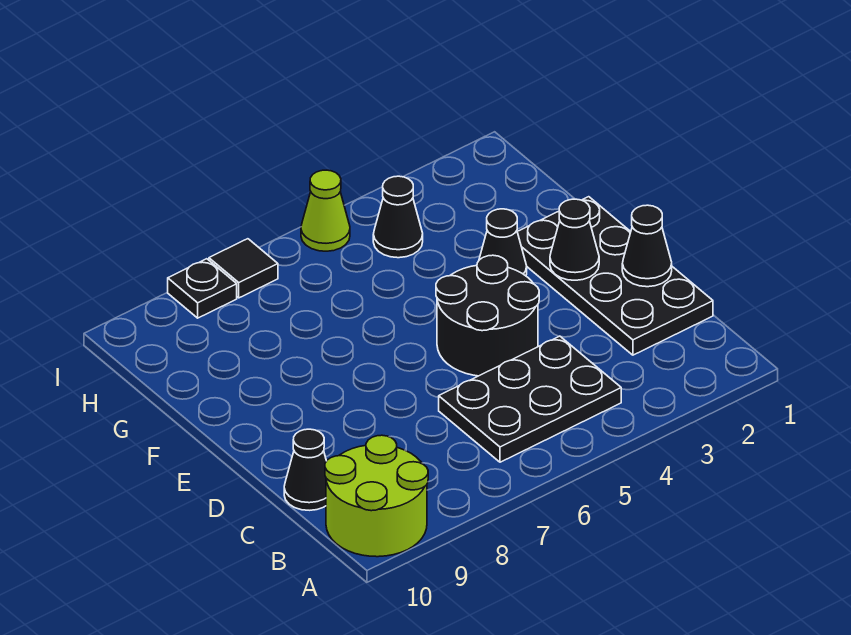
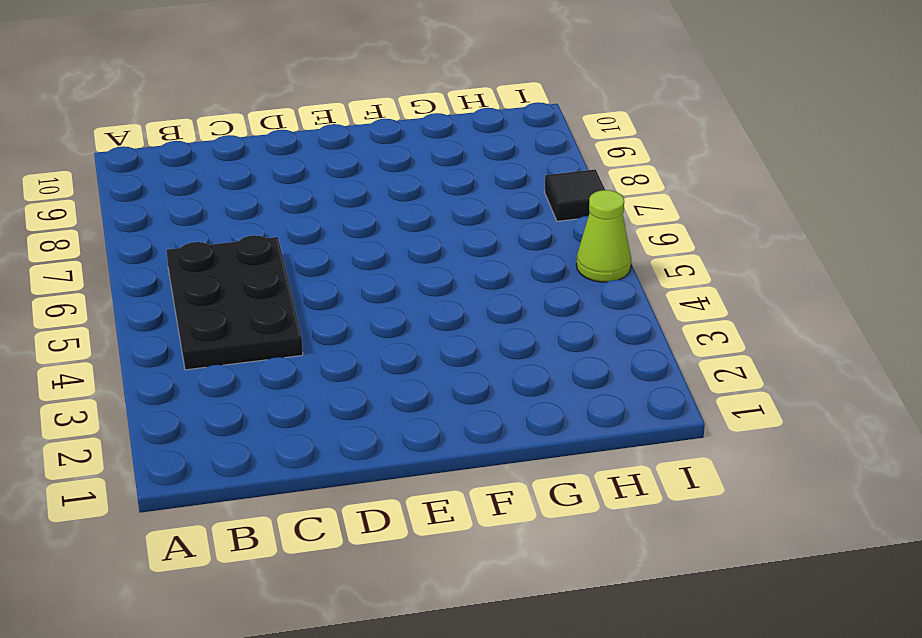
none -> lime 2x2 round brick [325,435,428,557]
none -> black 2x4 plate [517,197,713,355]
none -> black 1x1 cone [284,429,326,510]

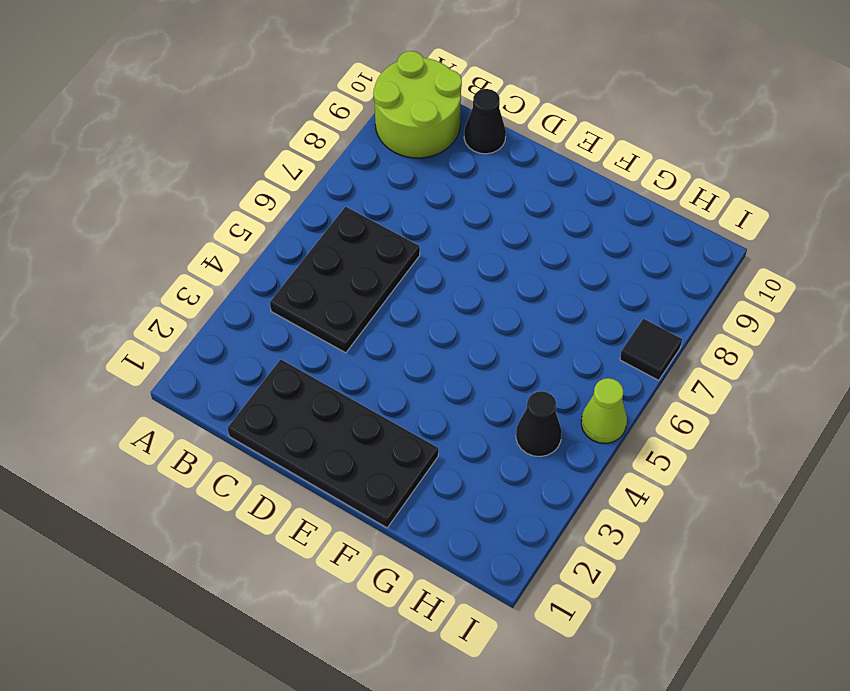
none -> black 2x2 round brick [436,255,539,376]
none -> black 1x1 cone [479,209,527,276]
none -> black 1x1 plate [168,259,237,318]

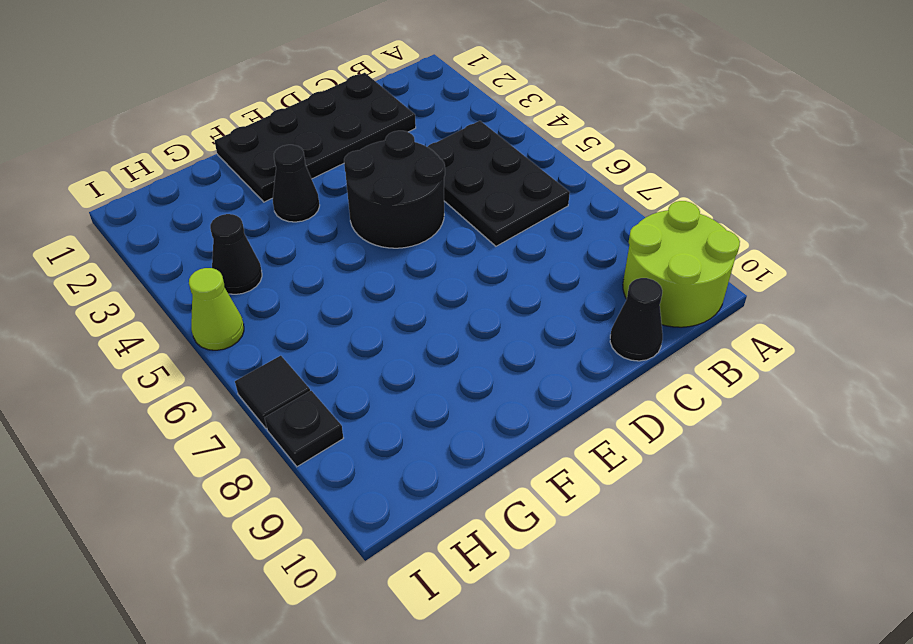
none -> black 1x1 cone [622,205,672,287]
none -> black 1x1 cone [550,199,599,280]

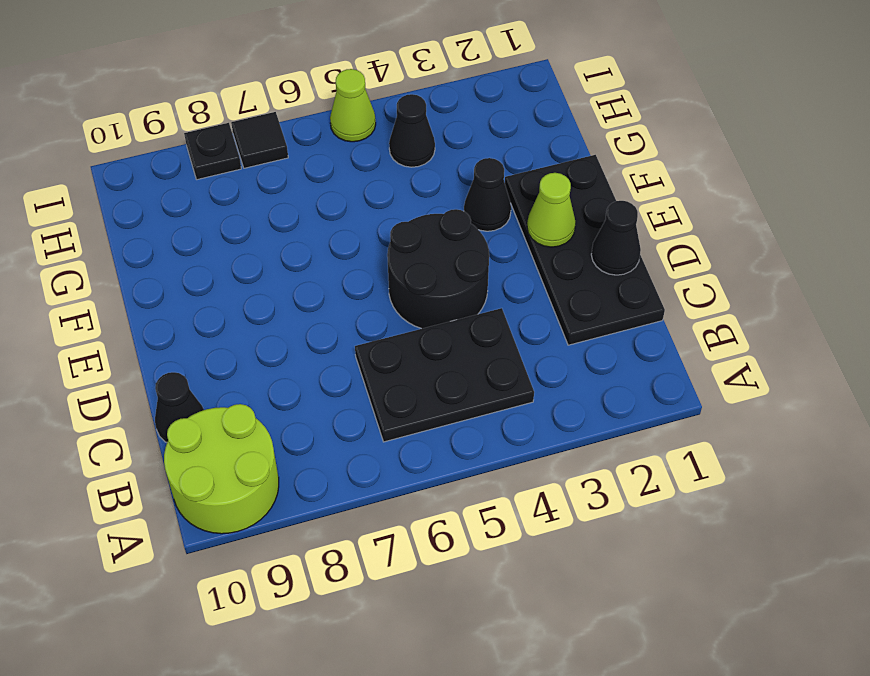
lime 1x1 cone [527,173,576,247] -> black 1x1 cone [550,199,599,280]

